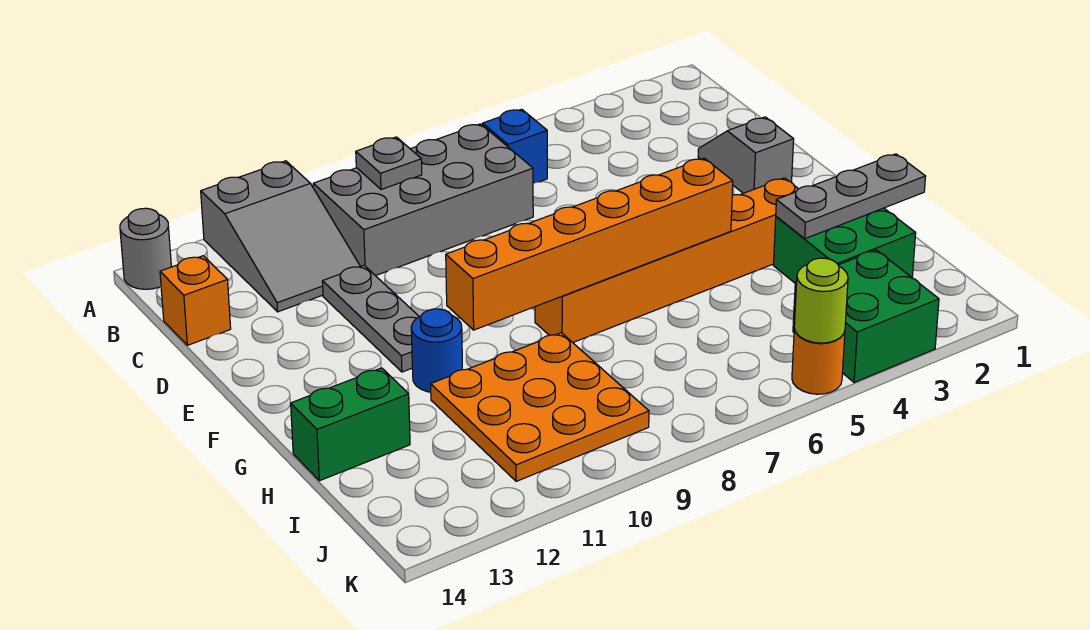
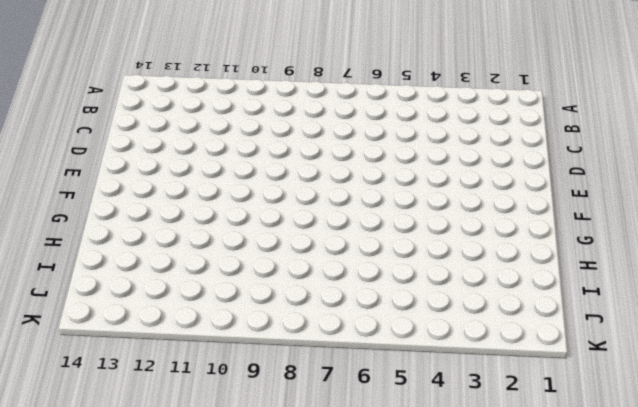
none -> grey 2x3 slope [201,161,360,312]
none -> grey 1x1 round brick [120,208,171,289]
none -> blue 1x1 brick [483,109,547,183]

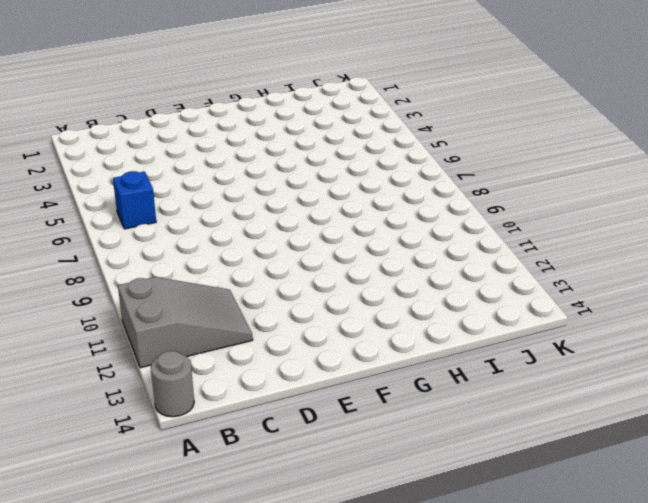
none -> grey 2x4 brick [313,124,533,276]
none -> orange 1x1 brick [160,256,231,345]
none -> grey 1x2 slope [698,117,794,193]

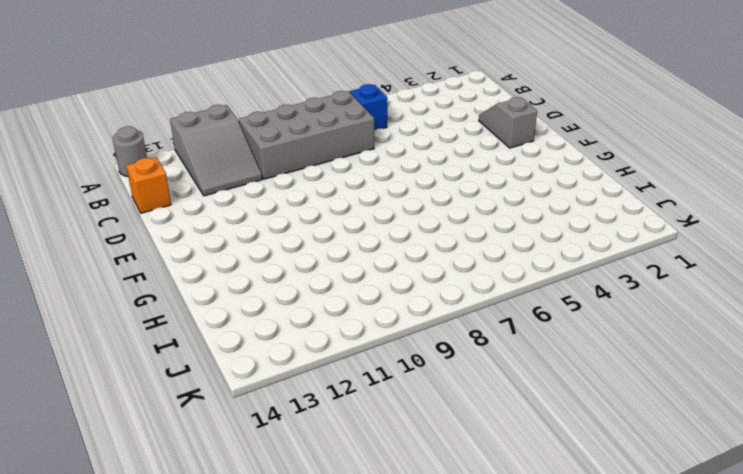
none -> grey 1x3 plate [322,265,419,372]
none -> orange 1x6 brick [535,178,798,343]
none -> blue 1x1 round brick [411,309,462,392]

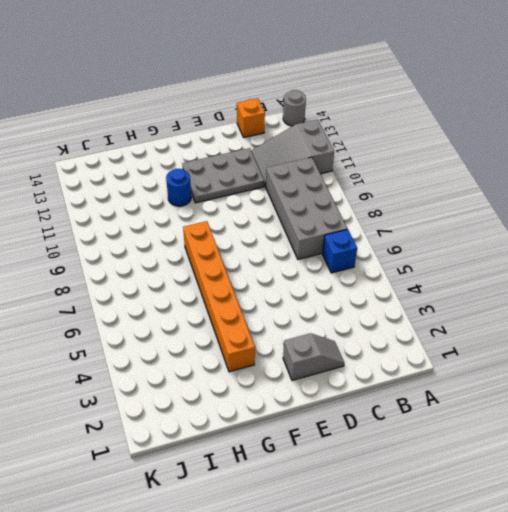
grey 2x3 plate [182,148,264,203] -> grey 1x3 plate [322,265,419,372]
none -> green 2x2 brick [774,208,916,283]
none -> orange 3x3 plate [431,333,649,481]
none -> green 1x2 brick [291,368,410,481]

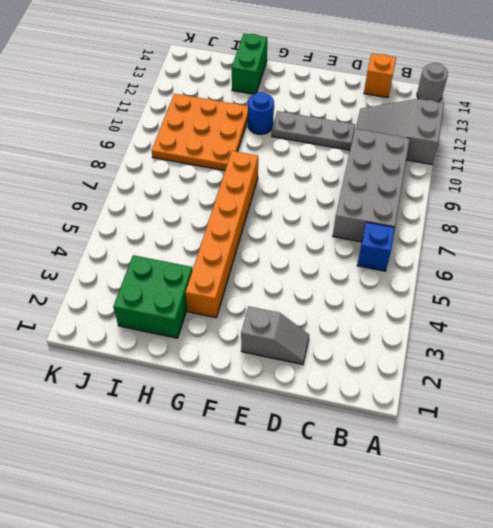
none -> green 2x2 brick [793,250,939,382]
none -> orange 1x1 round brick [792,329,845,394]
none -> grey 1x1 plate [356,137,422,189]

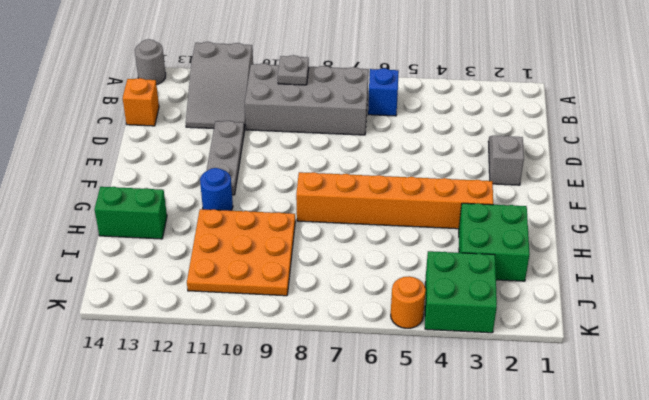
none -> orange 1x6 brick [446,158,733,330]
none -> grey 1x3 plate [776,154,926,239]
none -> lime 1x1 round brick [794,258,848,343]

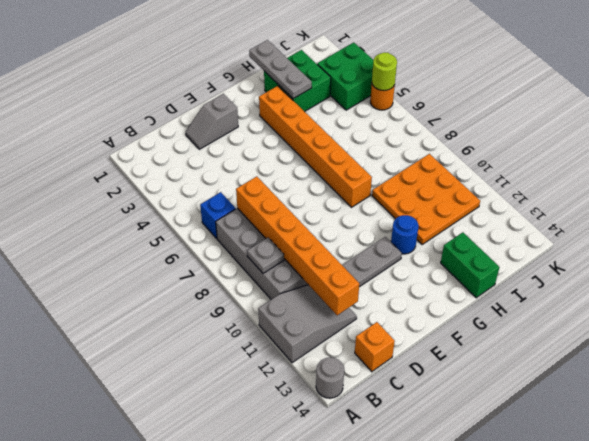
orange 1x6 brick [236,176,359,315] -> orange 1x6 brick moved to [446,158,733,330]

